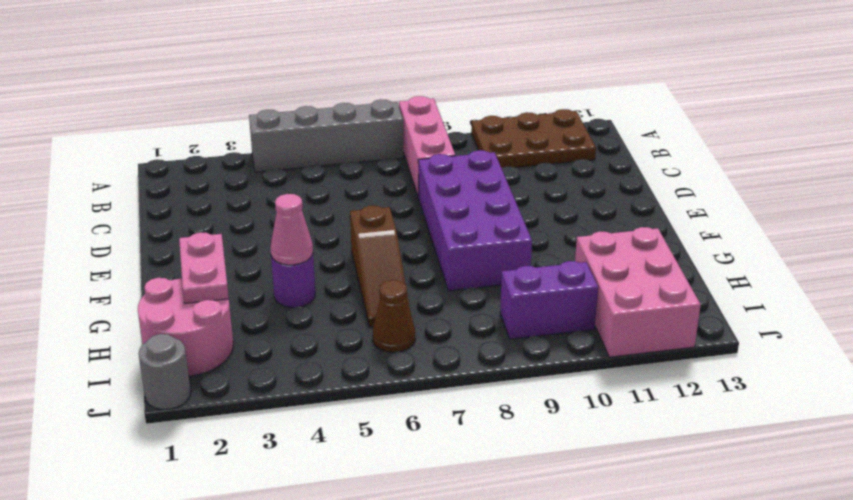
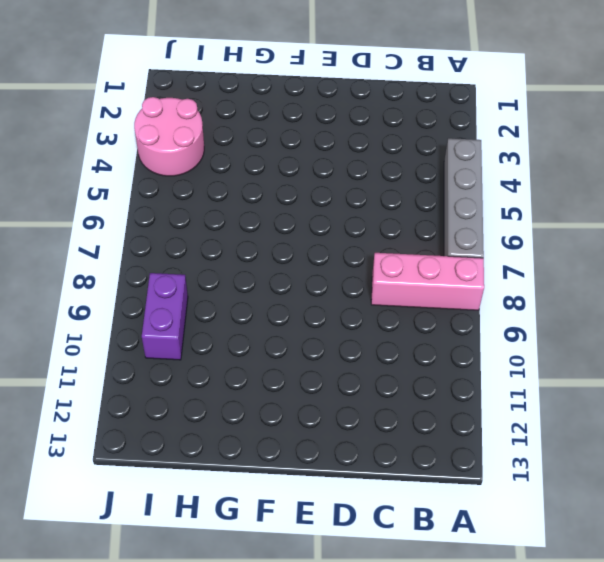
pink 2x2 round brick [134,97,204,176] -> pink 2x2 round brick moved to [138,278,233,376]
none -> brown 2x3 plate [471,109,596,168]
none -> purple 2x4 brick [418,150,532,291]
none -> brown 1x3 slope [350,206,411,327]

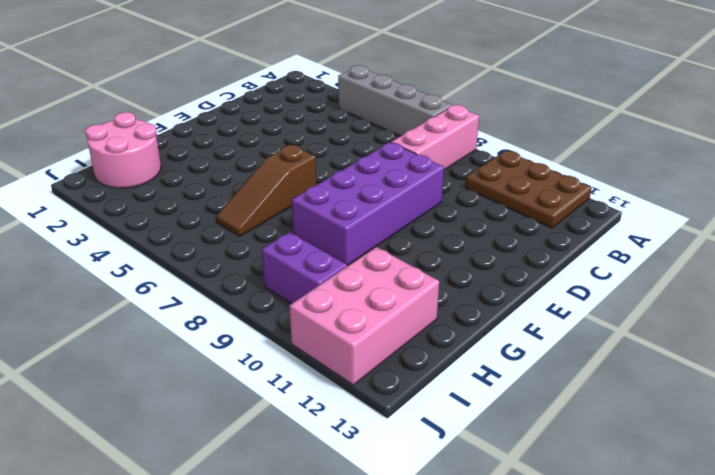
none -> purple 1x1 round brick [271,255,315,307]
none -> brown 1x1 cone [373,280,415,352]
none -> grey 1x1 round brick [139,334,191,409]

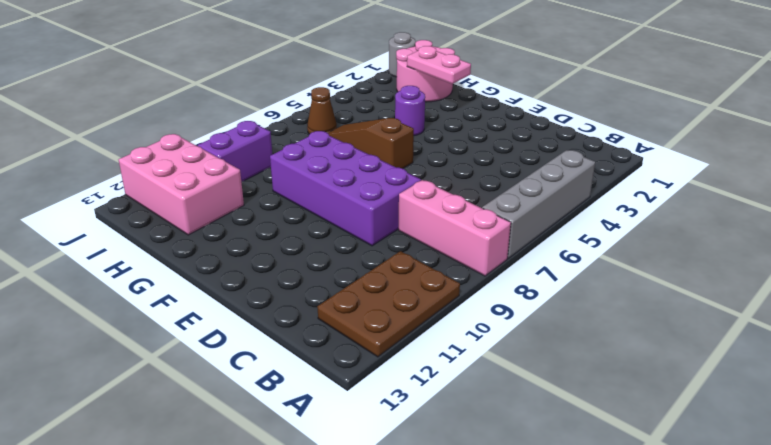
none -> pink 1x1 cone [270,194,313,265]

